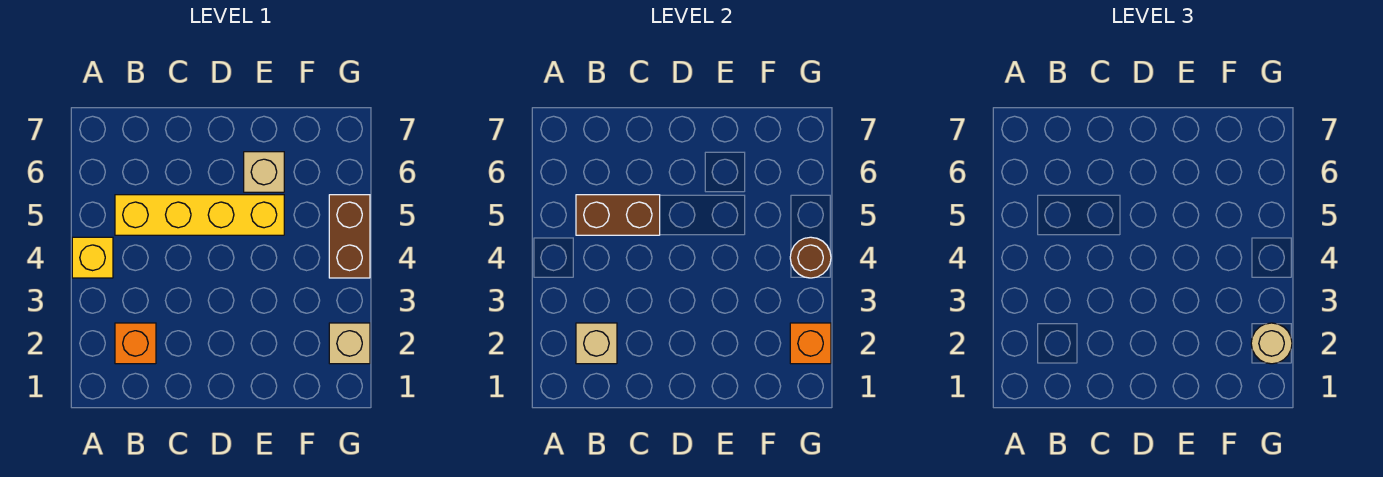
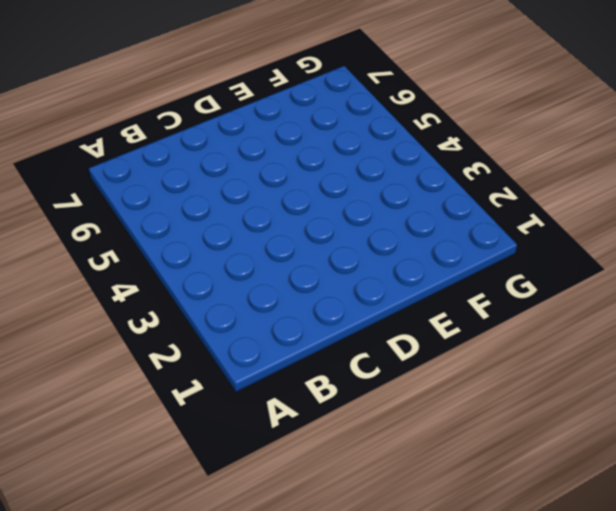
none -> yellow 1x1 brick [72,237,113,278]
none -> orange 1x1 brick [115,323,156,364]

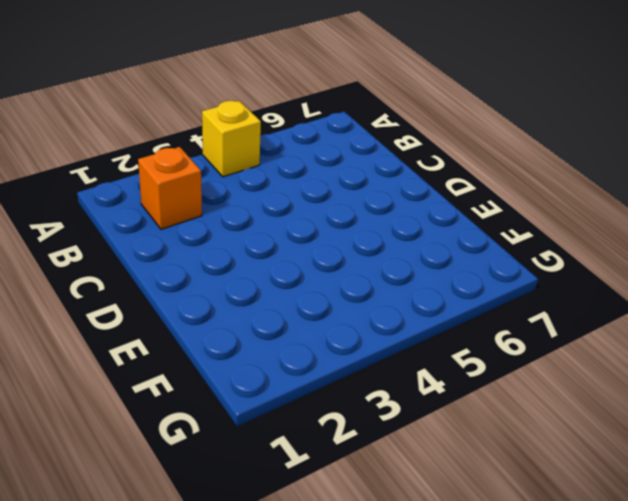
none -> yellow 1x4 brick [115,195,284,235]
none -> tan 1x1 brick [244,152,284,192]

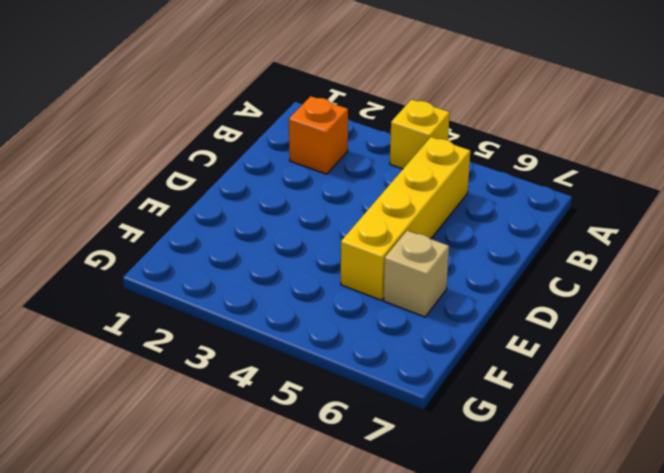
none -> tan 1x1 brick [329,323,370,364]
none -> brown 1x2 brick [329,195,370,278]

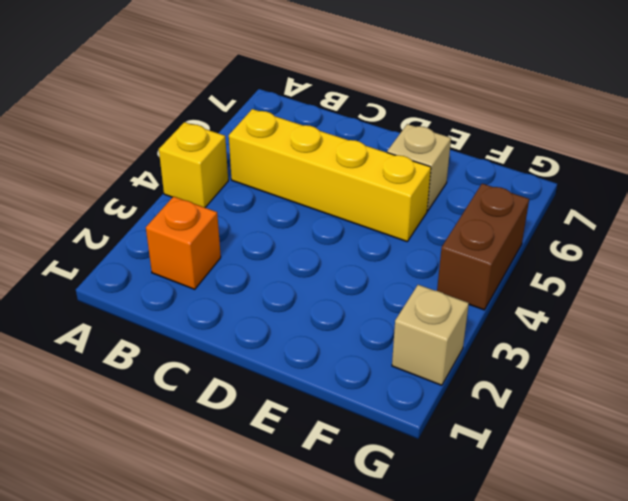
none -> tan 1x1 brick [576,323,617,364]
none -> brown 1x2 brick [576,195,660,235]

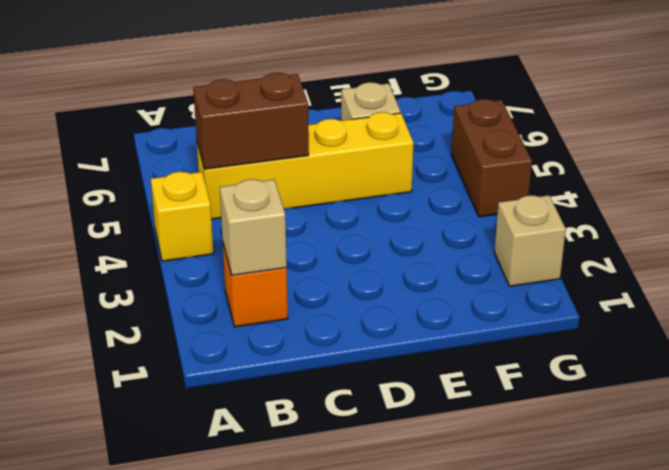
none -> orange 1x1 brick [790,323,831,364]
none -> brown 1x1 round brick [790,237,831,278]

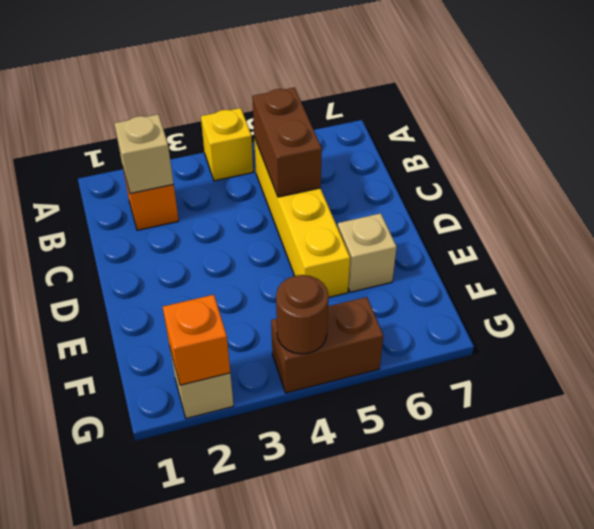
none -> tan 1x1 round brick [1251,323,1292,364]

